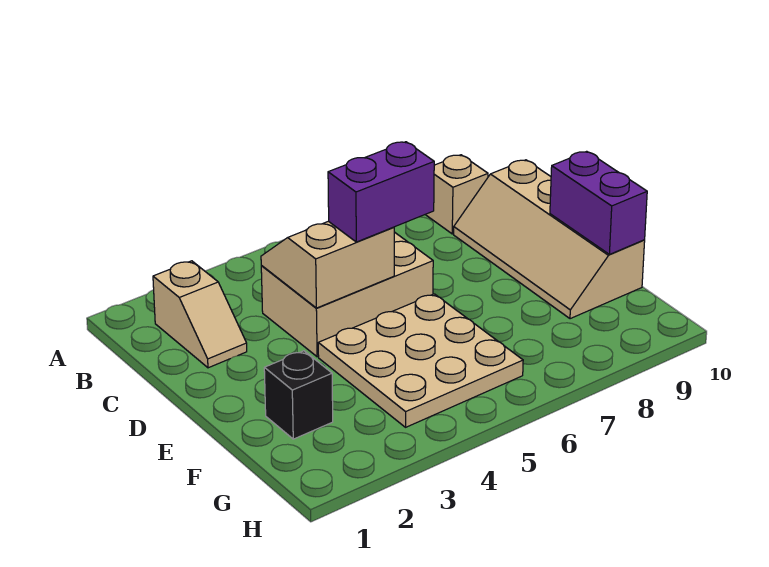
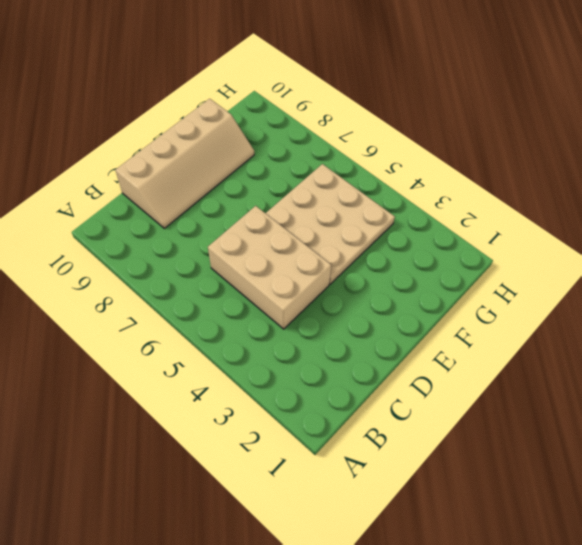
none -> tan 1x2 slope [153,261,247,368]
none -> tan 1x1 brick [426,155,488,234]

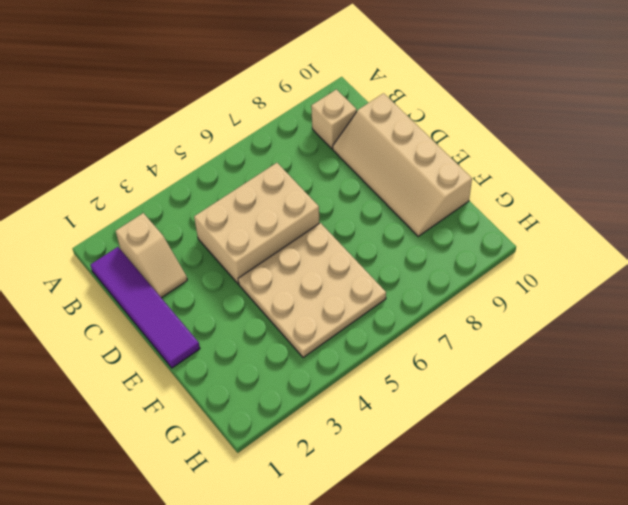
purple 1x4 tile [90,247,200,368] -> none
none -> black 1x1 brick [264,351,333,439]
none -> tan 2x2 slope [261,221,394,308]

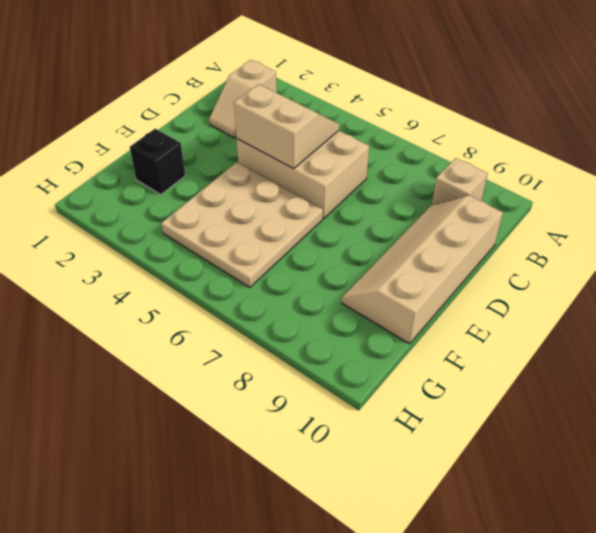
none -> purple 1x2 brick [550,151,647,254]
none -> purple 1x2 brick [328,142,434,242]

